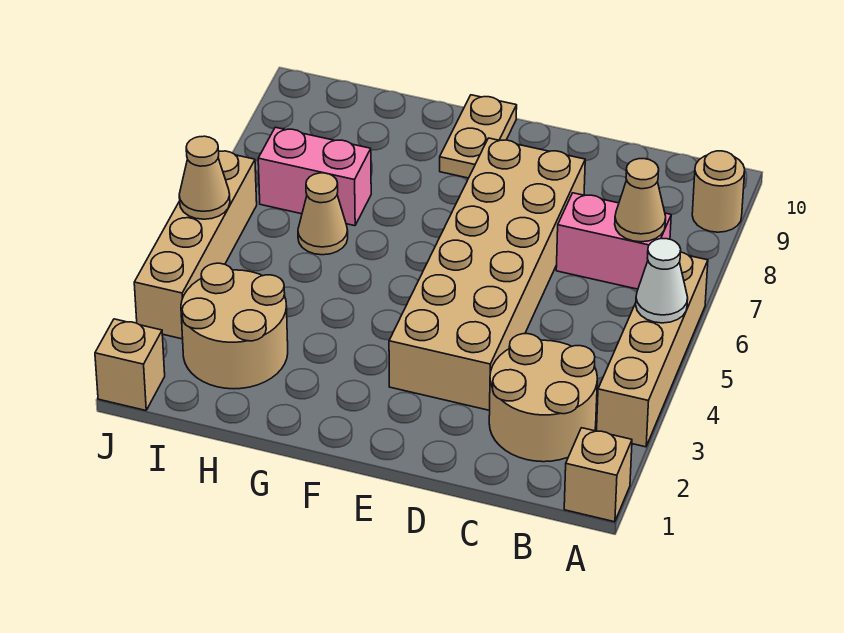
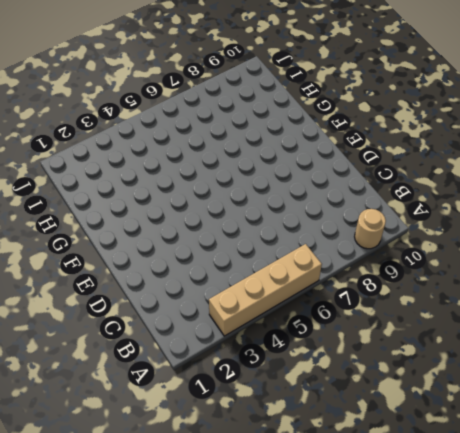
none -> tan 1x1 brick [564,428,632,522]
none -> tan 2x2 round brick [489,334,597,462]
none -> pink 1x2 brick [556,193,671,289]

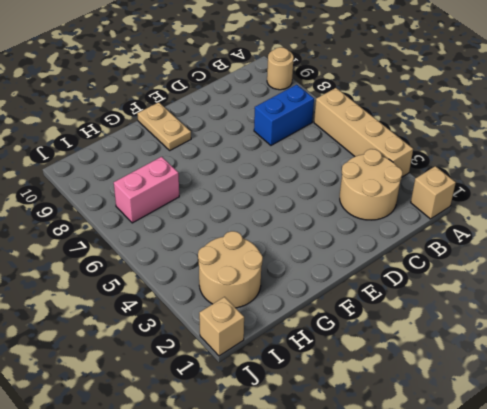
blue 1x2 brick [254,85,314,145] -> pink 1x2 brick [556,193,671,289]
none -> tan 2x6 brick [389,138,585,410]
none -> tan 1x1 cone [298,173,348,255]
none -> tan 1x4 brick [134,151,257,339]

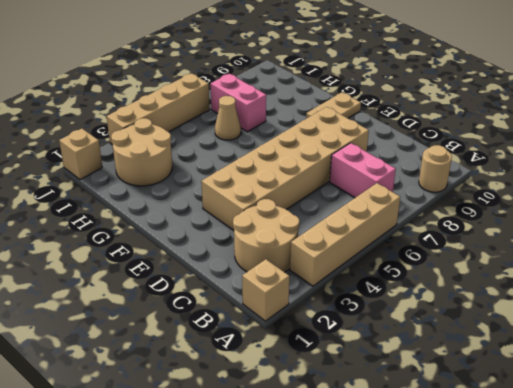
none -> white 1x1 cone [636,239,688,323]
none -> tan 1x1 cone [615,159,666,242]
none -> tan 1x1 cone [179,136,230,219]

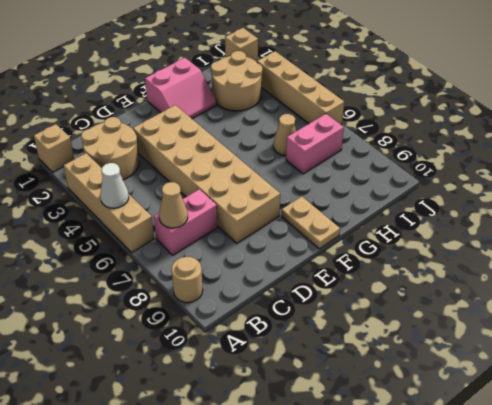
pink 2x2 slope [145,58,217,119] -> none
none -> tan 1x1 cone [179,136,230,219]

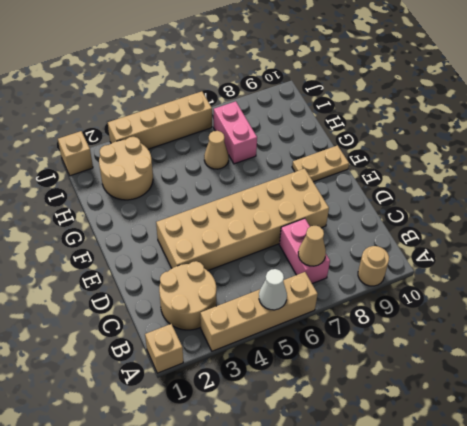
none -> tan 1x1 cone [179,136,230,219]

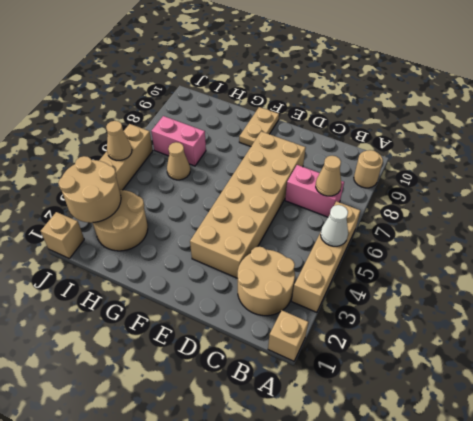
tan 2x2 round brick [58,156,121,223] -> none

